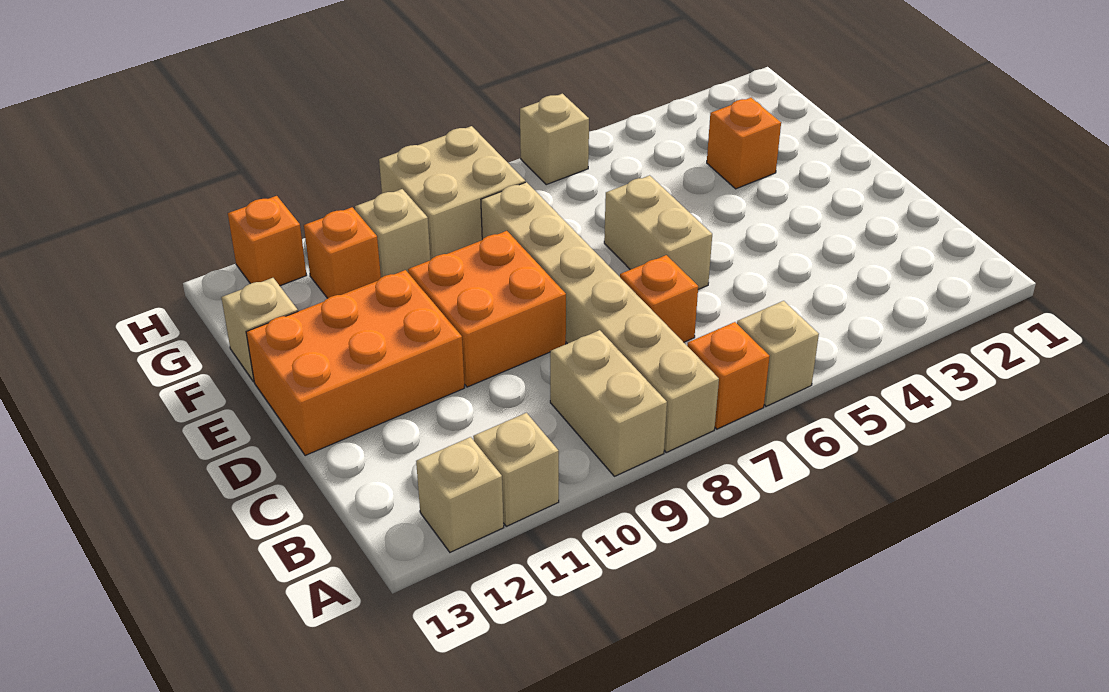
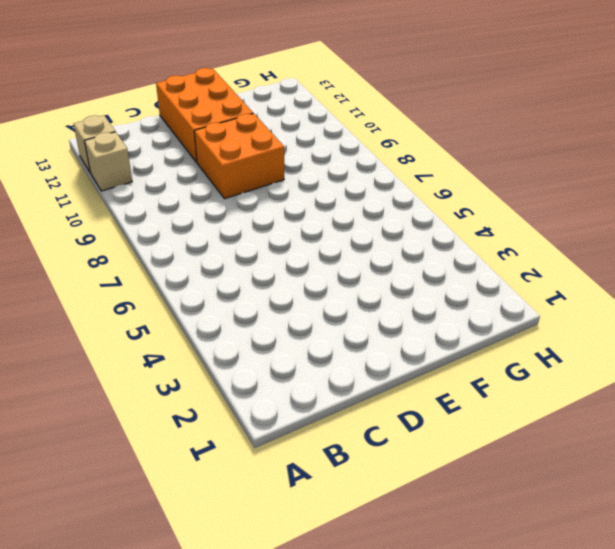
none -> tan 1x1 brick [737,301,819,406]
none -> orange 1x1 brick [687,322,770,429]
none -> tan 1x6 brick [481,182,719,452]

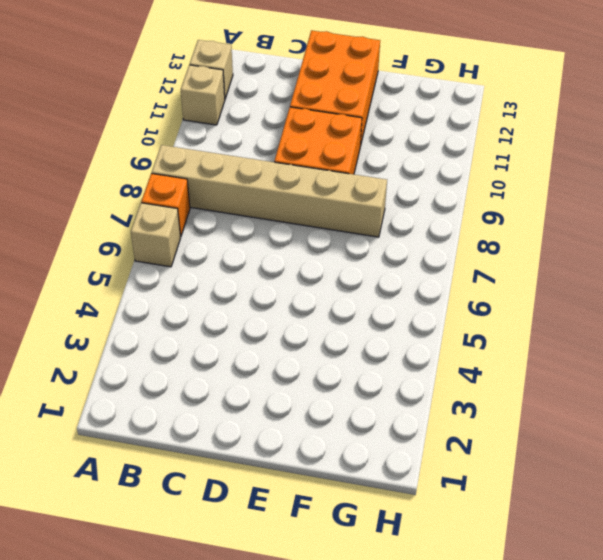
none -> tan 1x2 brick [550,330,667,476]
none -> orange 1x1 brick [620,255,698,342]
none -> tan 1x2 brick [604,175,712,289]

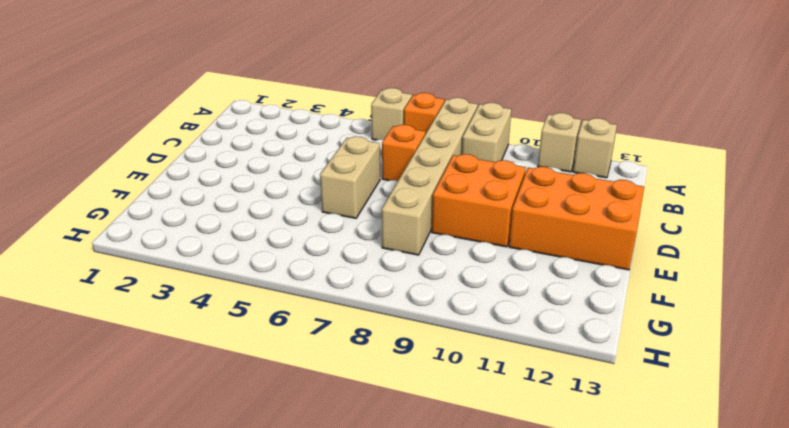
none -> orange 1x1 brick [707,98,781,189]
none -> tan 1x1 brick [221,278,298,382]
none -> tan 2x2 brick [379,126,525,260]

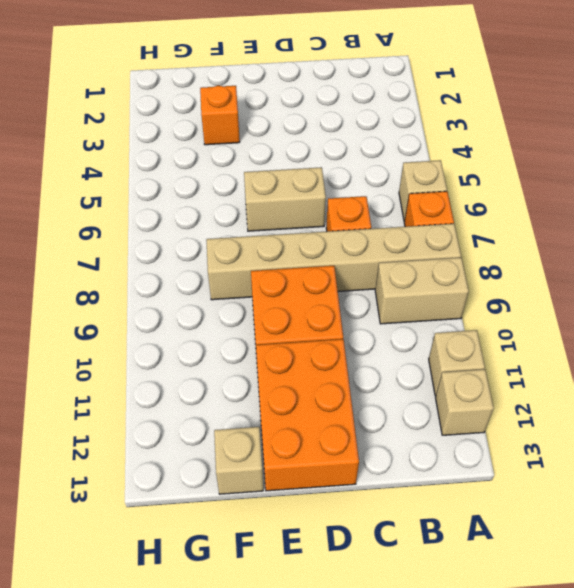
none -> tan 2x2 brick [379,126,525,260]
none -> tan 1x1 brick [355,189,430,278]
none -> orange 1x1 brick [304,207,381,298]

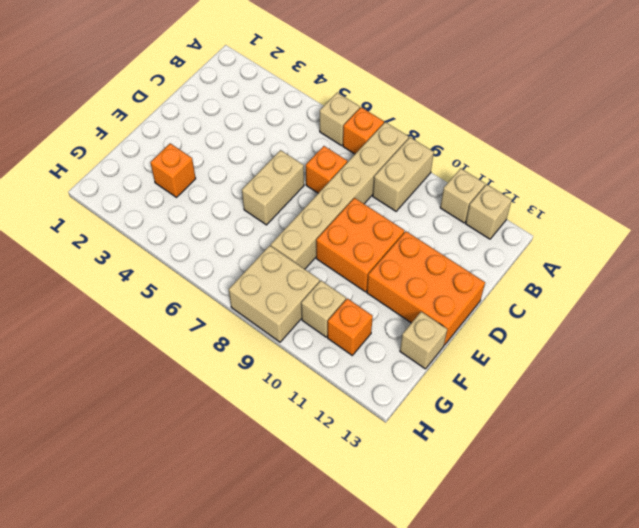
none -> tan 1x1 brick [520,94,589,185]
none -> orange 1x1 brick [228,196,307,286]

